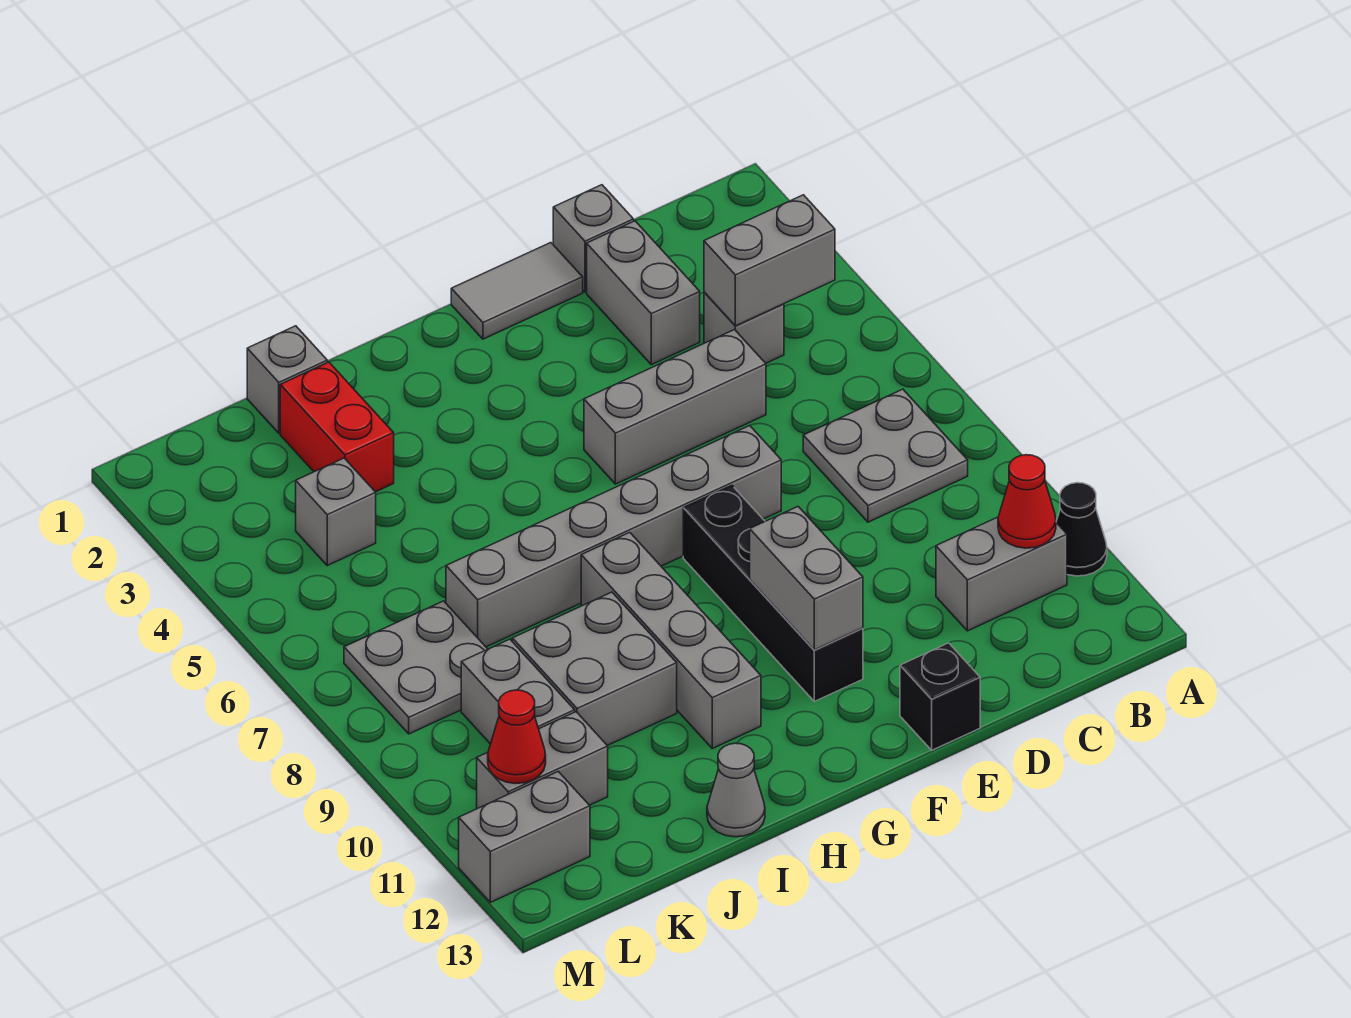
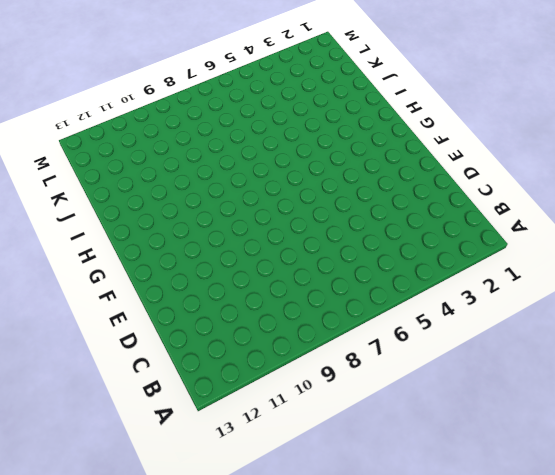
none -> black 1x1 cone [1056,483,1107,576]
none -> grey 2x2 plate [803,389,968,522]
none -> grey 1x2 brick [936,517,1067,631]

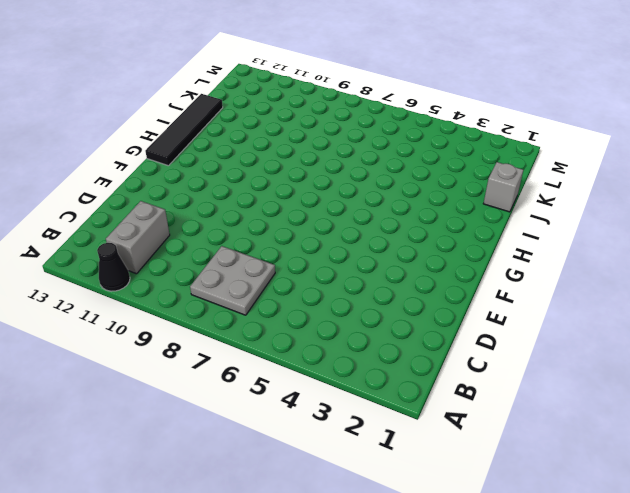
black 1x4 tile [145,94,223,166] -> grey 1x1 cone [707,743,765,837]
none -> grey 1x1 brick [704,292,784,363]
none -> grey 1x1 brick [553,185,634,292]
none -> grey 1x2 brick [587,221,700,365]

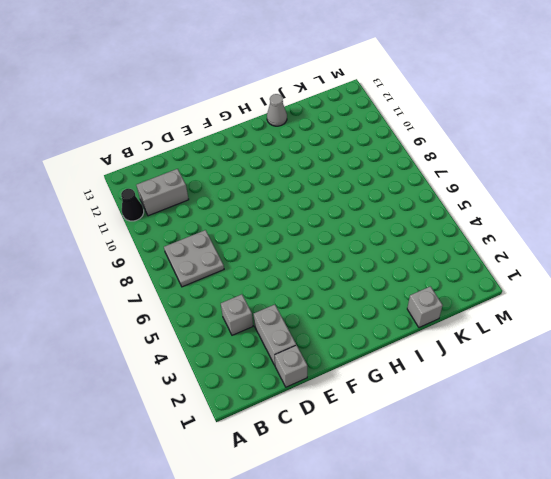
none -> grey 1x3 brick [584,330,766,484]
none -> grey 1x2 tile [451,243,583,339]
none -> grey 1x6 brick [446,426,781,647]

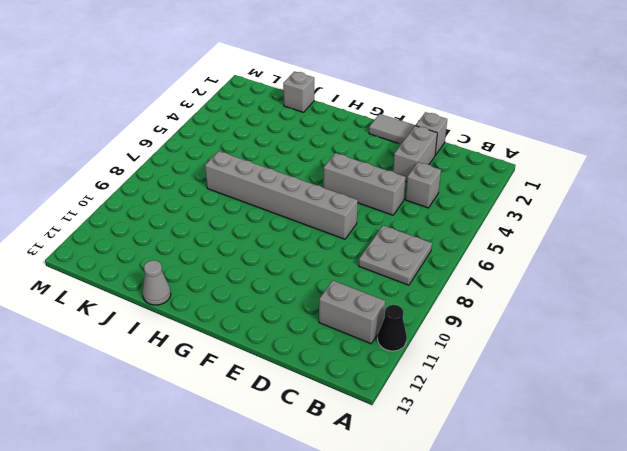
none -> black 1x1 brick [900,643,980,750]
none -> black 1x4 brick [683,485,863,701]
none -> grey 1x4 brick [581,532,761,748]

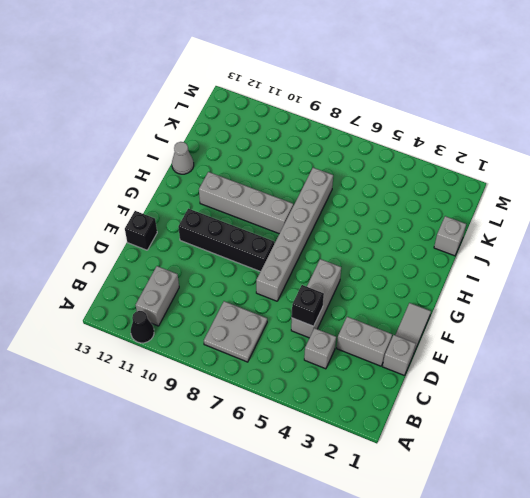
black 1x1 brick [292,285,324,326] -> none
none -> grey 2x2 brick [512,592,677,746]
none -> red 1x2 brick [280,362,394,492]
none -> grey 1x1 brick [296,458,376,565]

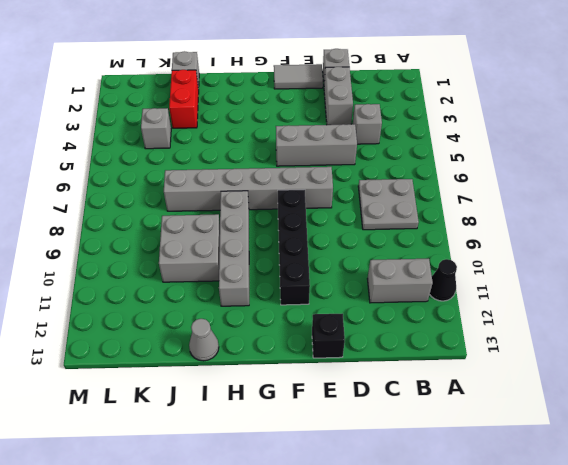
none -> grey 2x2 plate [344,601,487,734]
none -> grey 1x2 brick [461,639,575,744]
none -> grey 1x2 brick [477,712,608,809]

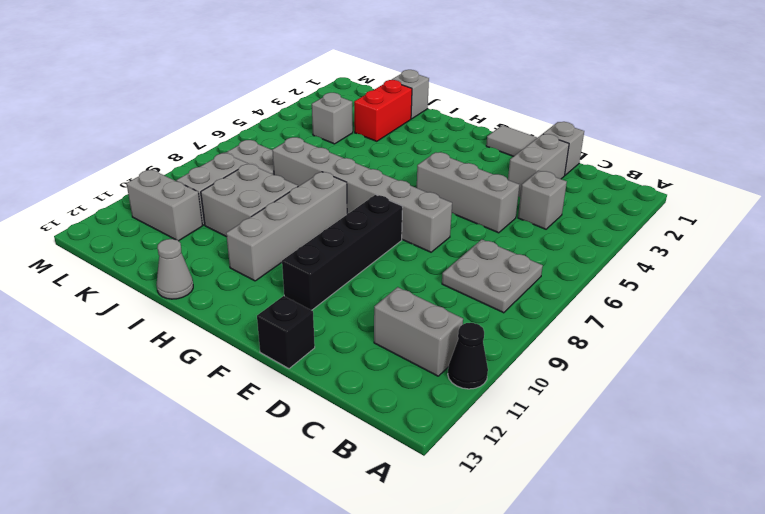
none -> grey 1x2 brick [459,771,590,902]
none -> grey 1x2 brick [704,195,835,326]
none -> red 1x1 cone [998,455,1056,548]

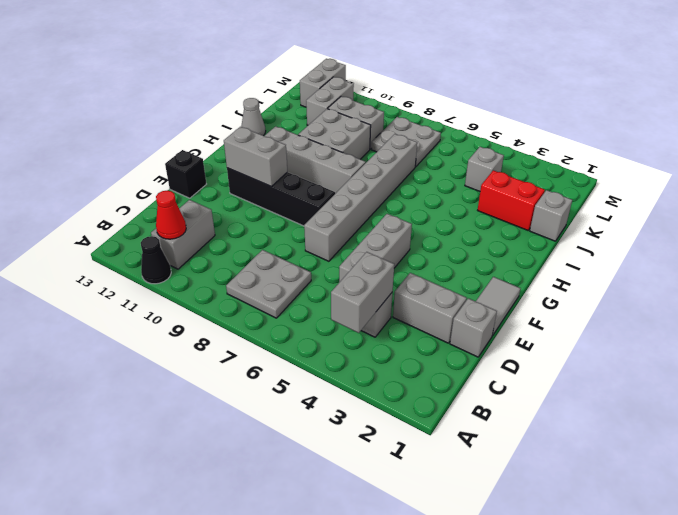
none -> red 1x1 cone [488,690,546,784]

